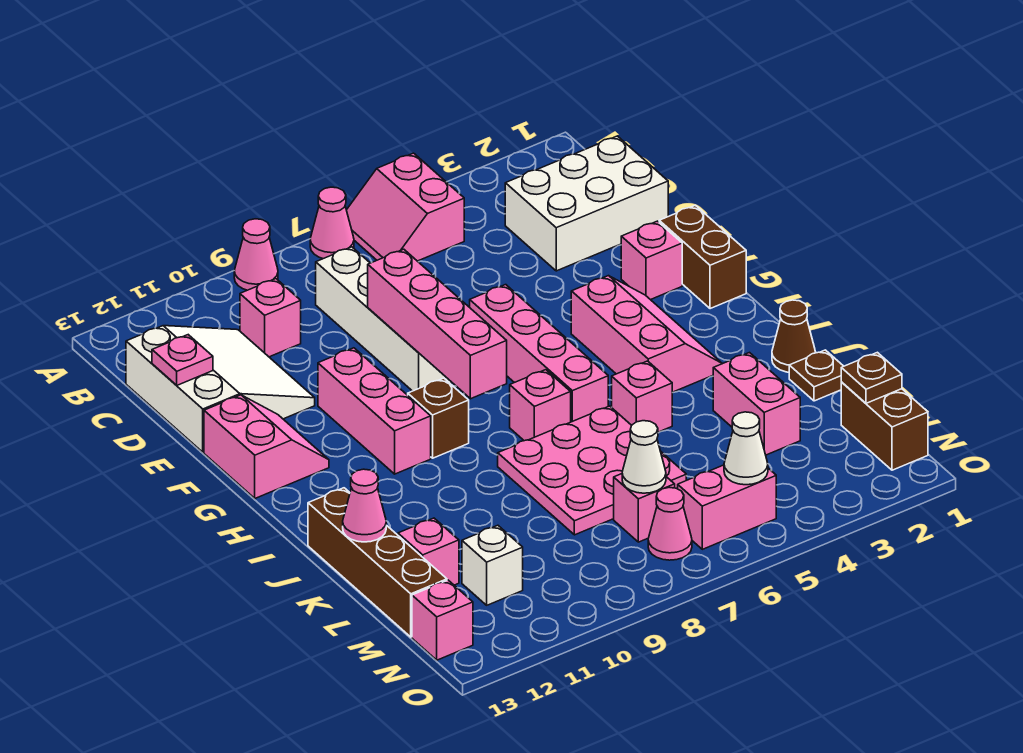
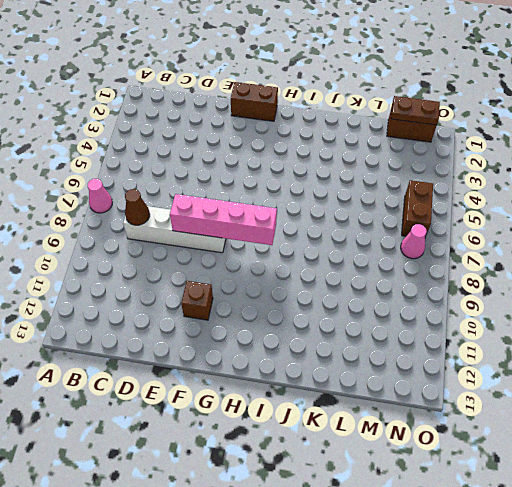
brown 1x1 cone [125,189,150,225] -> brown 1x1 cone moved to [772,300,816,372]
brown 1x1 brick [181,281,213,320] -> brown 1x1 brick moved to [408,378,469,458]
brown 1x2 plate [391,96,440,125] -> brown 1x1 plate [841,352,902,403]
brown 1x2 brick [402,180,433,238] -> pink 1x2 brick [678,465,776,549]
none -> pink 2x2 slope [347,153,464,261]
none -> pink 1x1 cone [234,219,278,290]
none -> white 2x3 brick [505,136,668,271]
none -> pink 1x1 brick [240,279,301,357]

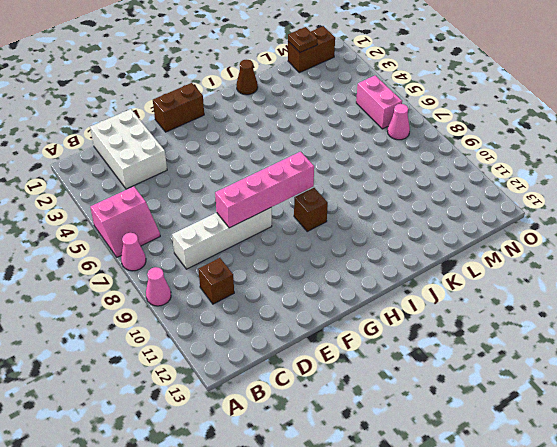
brown 1x1 brick [198,258,234,304] -> pink 1x1 brick [240,279,301,357]
none -> white 3x3 slope [126,326,315,452]
none -> pink 1x1 brick [621,221,682,300]
none -> pink 1x4 brick [470,285,608,422]
none -> pink 1x3 brick [318,348,431,474]

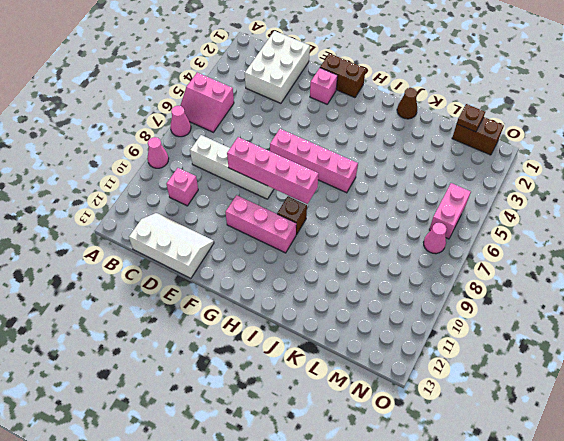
white 2x3 slope [129,213,214,278] -> white 3x3 slope [126,326,315,452]
none -> pink 2x2 slope [204,395,329,498]
none -> pink 2x3 slope [571,276,722,392]
none -> pink 1x1 brick [510,370,571,441]
none -> pink 1x1 brick [611,361,673,432]

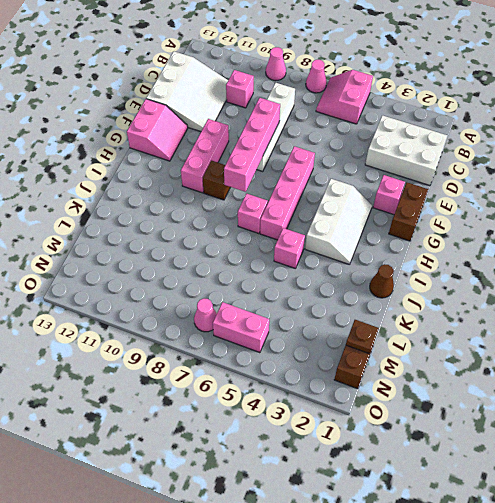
white 2x3 slope [305,179,372,265] -> pink 2x3 slope [571,276,722,392]
none -> pink 3x3 plate [498,406,686,535]
none -> brown 1x4 brick [308,488,447,637]
none -> brown 1x1 plate [789,350,844,401]
none -> pink 1x2 brick [713,353,800,455]

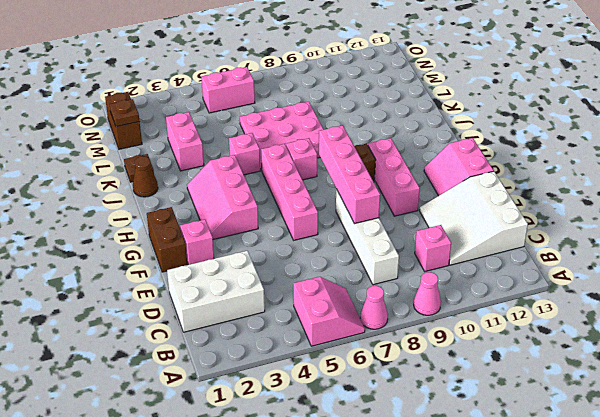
none -> brown 1x4 brick [308,488,447,637]
none -> pink 1x1 brick [398,518,459,585]
none -> pink 1x1 brick [614,474,675,542]
none -> white 1x1 brick [462,525,523,605]

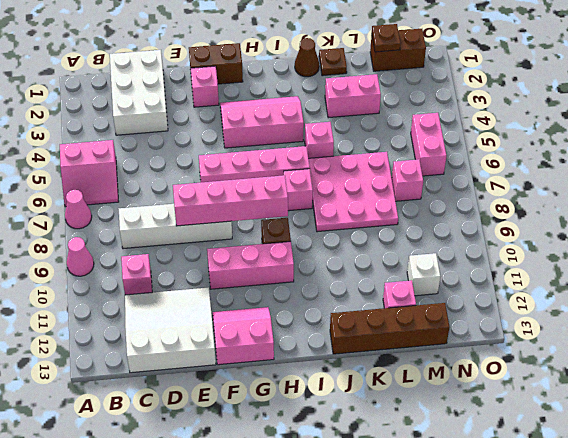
none -> pink 1x1 cone [648,487,692,560]
none -> pink 1x1 brick [412,580,473,660]
none -> pink 1x1 plate [152,335,213,385]
none -> pink 1x1 cone [343,469,386,542]

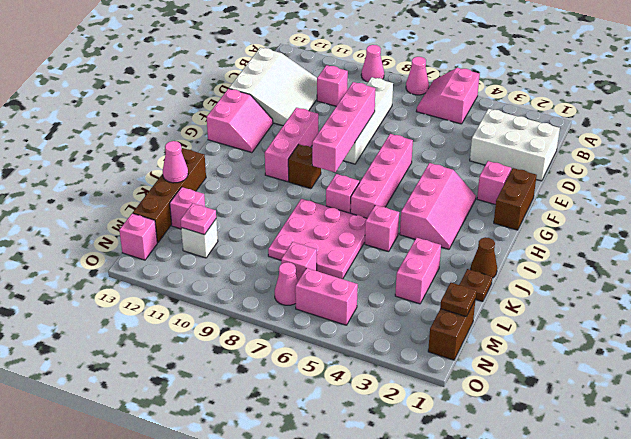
pink 1x1 plate [181,203,216,235] -> pink 1x1 plate moved to [152,335,213,385]
none -> white 1x1 cone [622,421,666,493]
none -> white 1x1 cone [724,412,768,485]

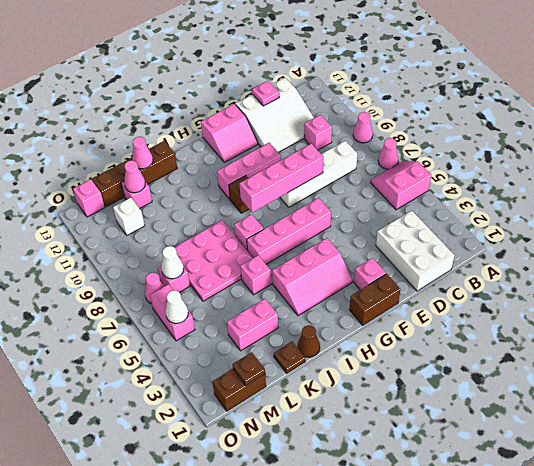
pink 1x1 cone [124,161,145,193] -> none

